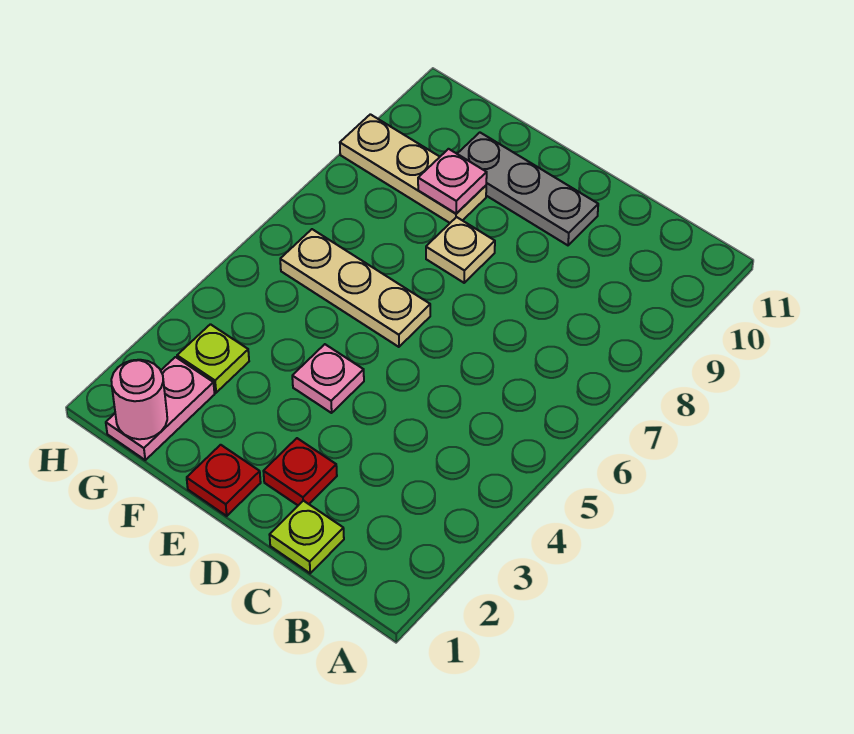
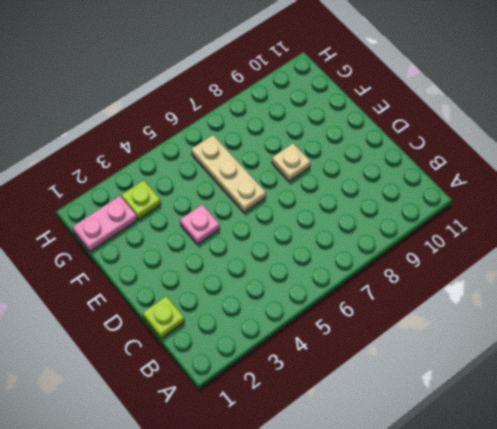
none -> red 1x1 plate [263,438,337,505]
none -> grey 1x3 plate [457,133,598,245]
none -> red 1x1 plate [187,445,261,516]

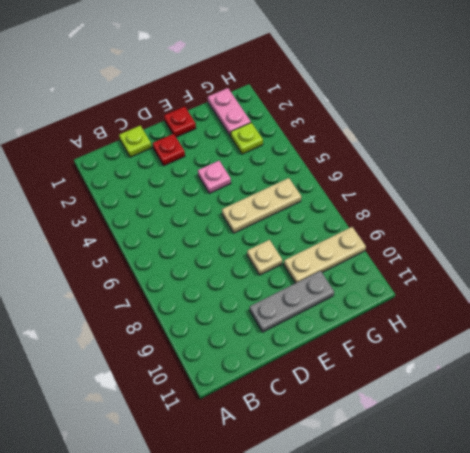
none -> pink 1x1 plate [418,149,487,214]
none -> pink 1x1 round brick [111,360,167,439]

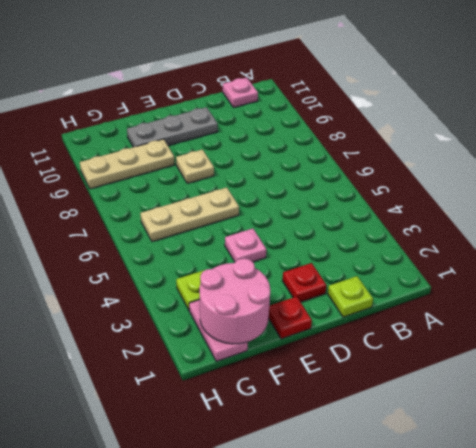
pink 1x1 plate [223,78,258,108] -> pink 1x1 plate moved to [418,149,487,214]
pink 2x2 round brick [200,258,270,344] -> pink 1x1 round brick [111,360,167,439]

